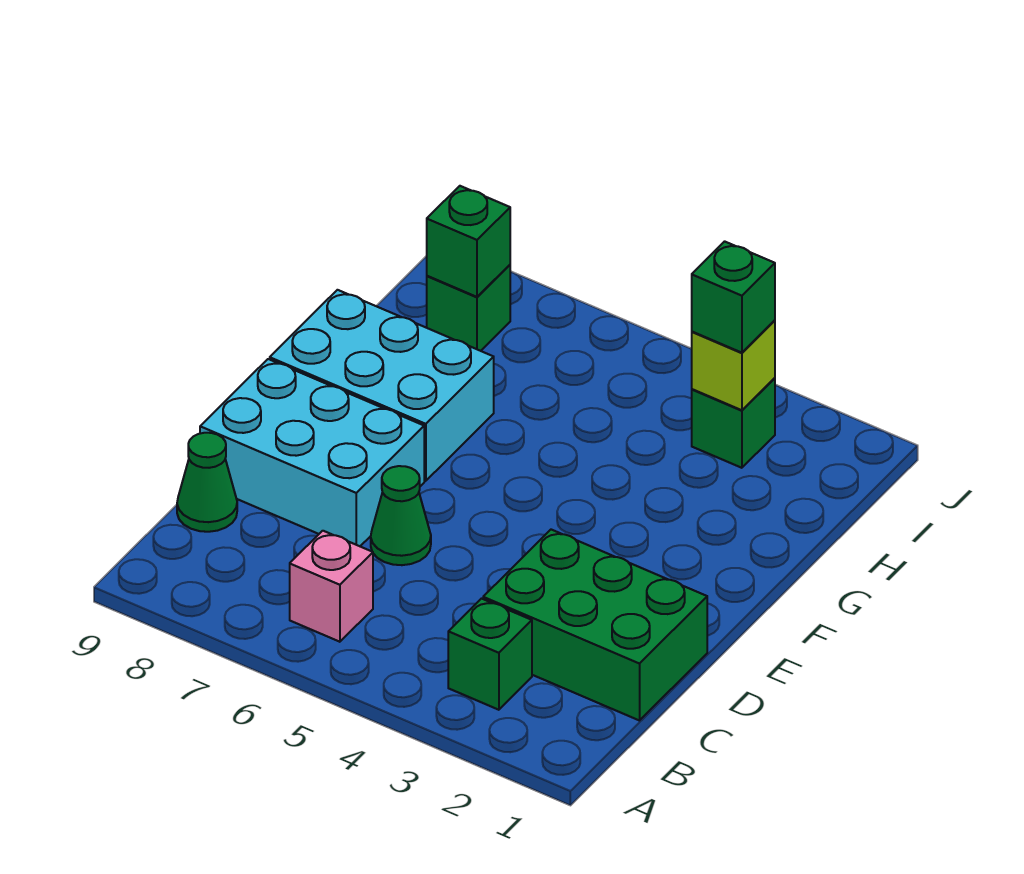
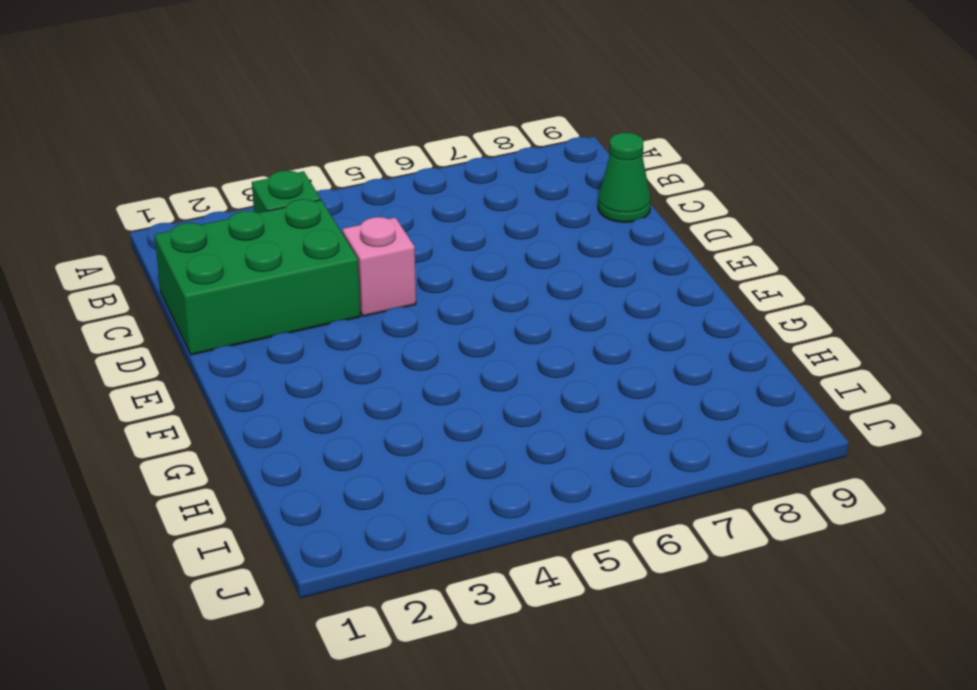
pink 1x1 brick [342,217,416,316] -> pink 1x1 brick moved to [290,531,373,642]
none -> green 1x1 cone [371,466,431,565]
none -> cyan 2x3 brick [200,359,424,546]
none -> cyan 2x3 brick [270,290,494,481]

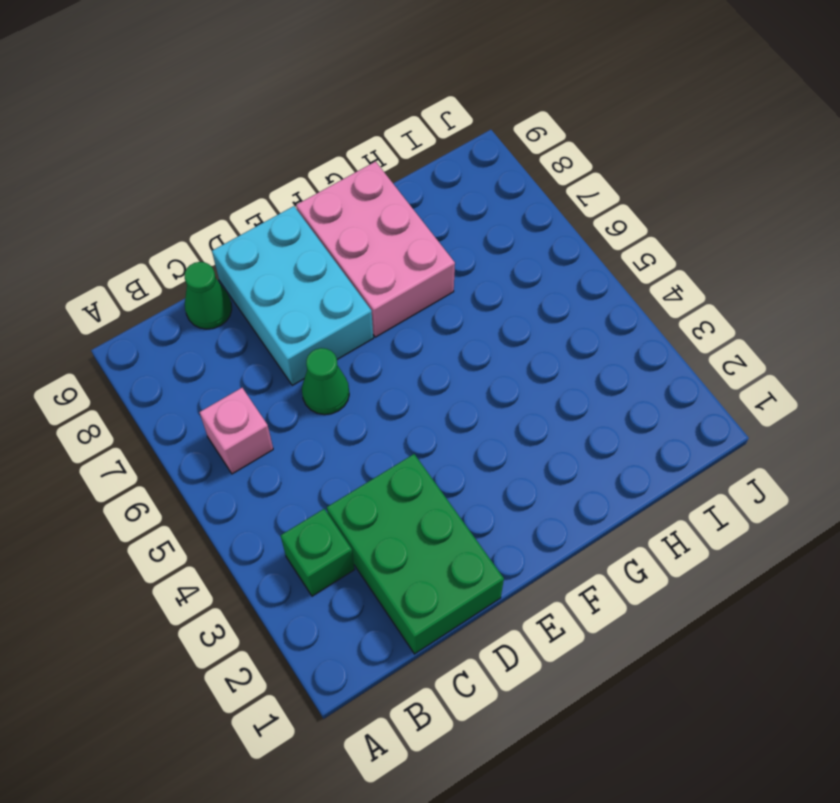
pink 2x3 brick [296,162,455,337] -> cyan 2x3 brick [270,290,494,481]
none -> green 1x1 brick [692,378,775,468]
none -> green 1x1 brick [427,265,510,351]
none -> lime 1x1 brick [692,320,775,410]

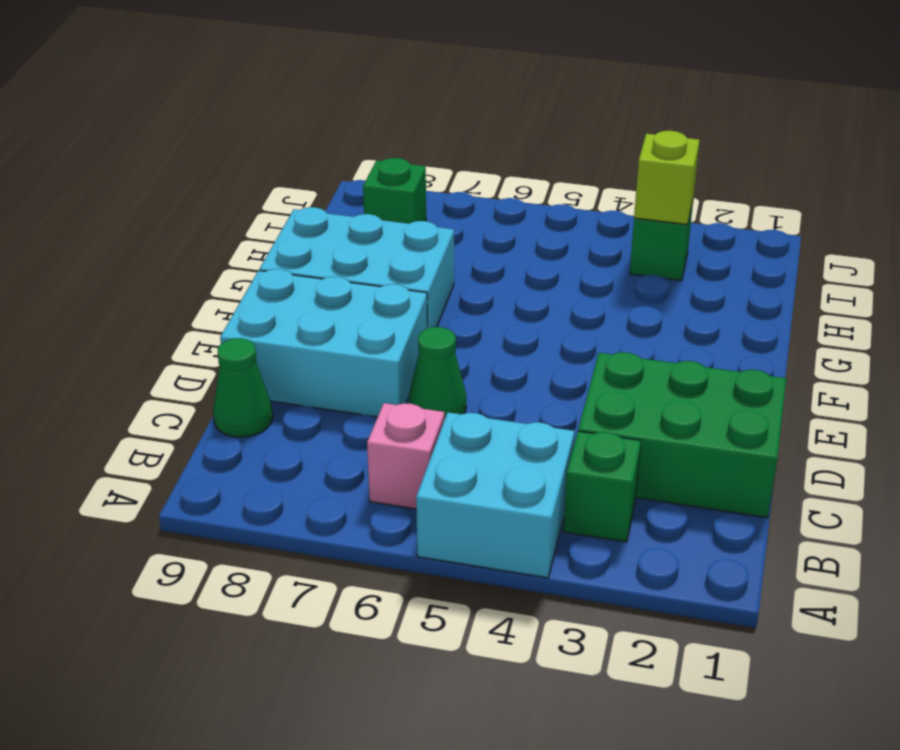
cyan 2x2 brick [416,412,574,578] -> none
none -> green 1x1 brick [427,186,510,297]
none -> green 1x1 brick [692,241,775,353]

